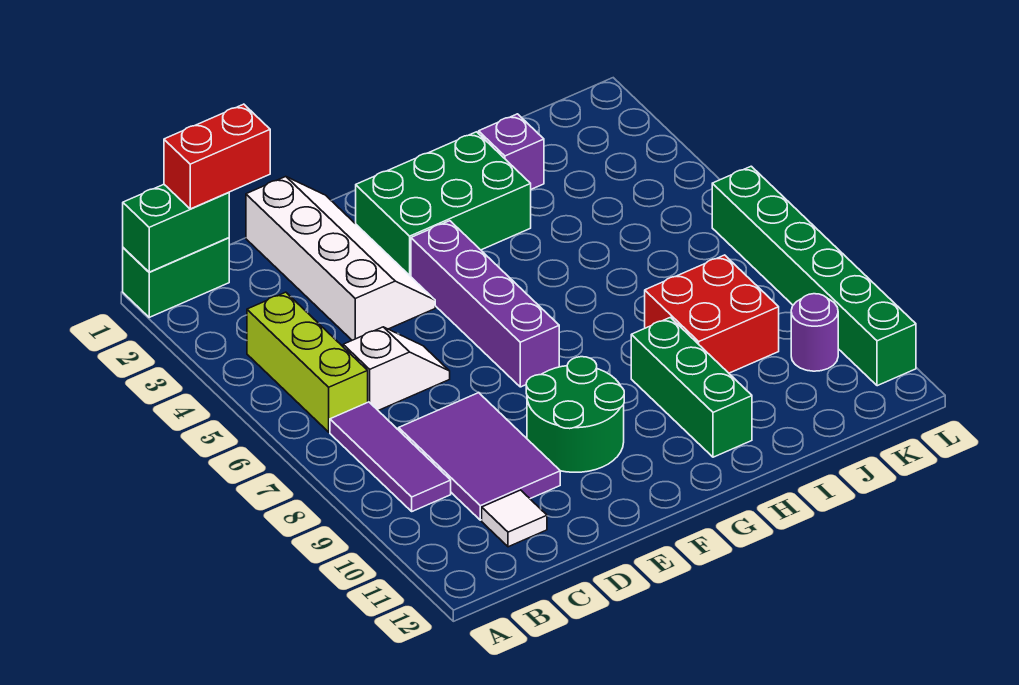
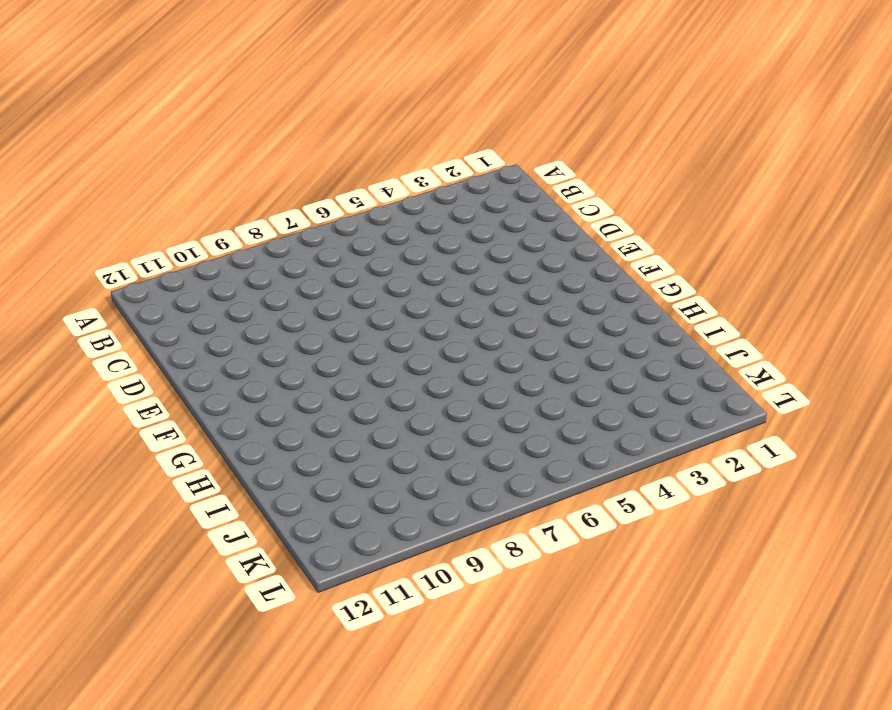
none -> green 1x2 brick [123,238,229,317]
none -> lime 1x3 brick [247,292,368,432]
none -> purple 1x3 tile [330,402,451,511]

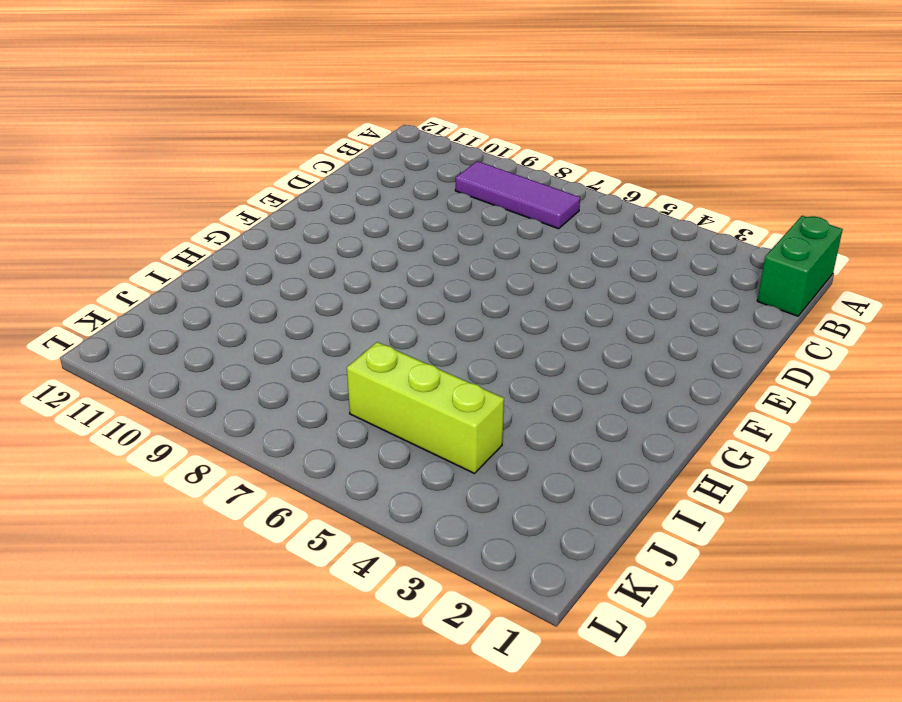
lime 1x3 brick [347,342,504,473] -> lime 1x3 brick moved to [247,292,368,432]
none -> white 1x2 slope [343,327,450,411]
none -> purple 2x3 tile [399,393,560,520]
none -> white 1x1 tile [482,490,547,547]

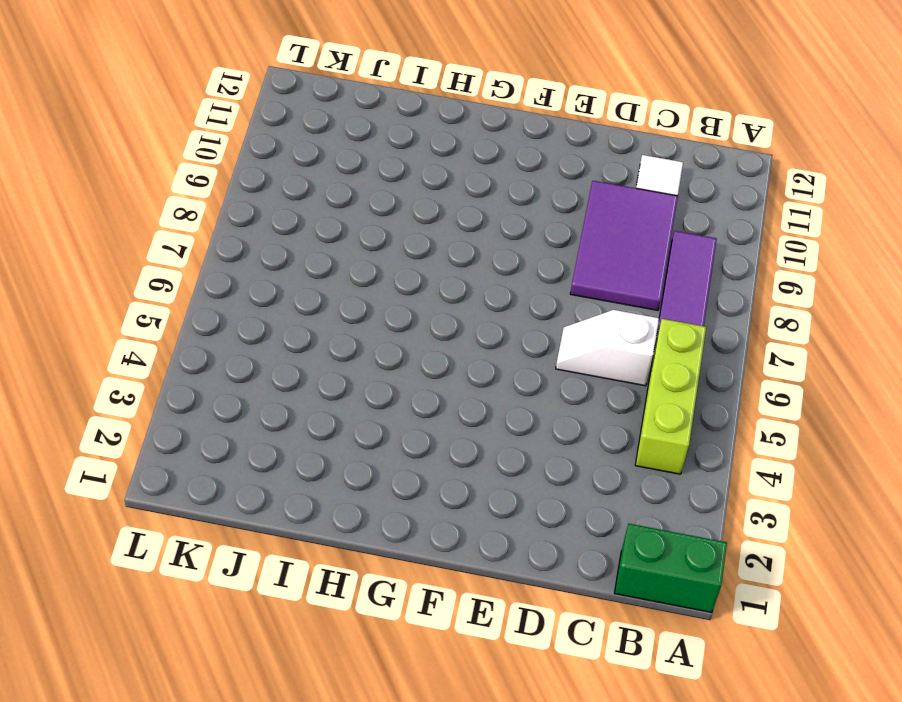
none -> white 2x4 slope [246,177,435,340]
none -> green 2x2 round brick [526,357,624,472]
none -> green 2x3 brick [356,132,531,276]

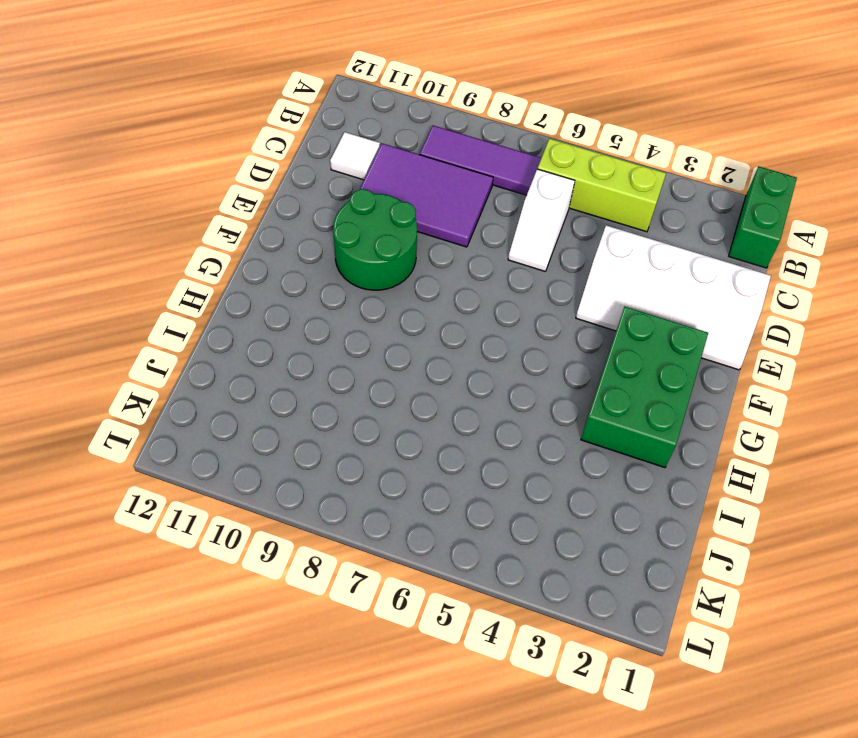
none -> purple 1x4 brick [411,221,559,387]
none -> green 1x3 brick [631,317,752,457]
none -> purple 1x1 brick [479,114,544,189]

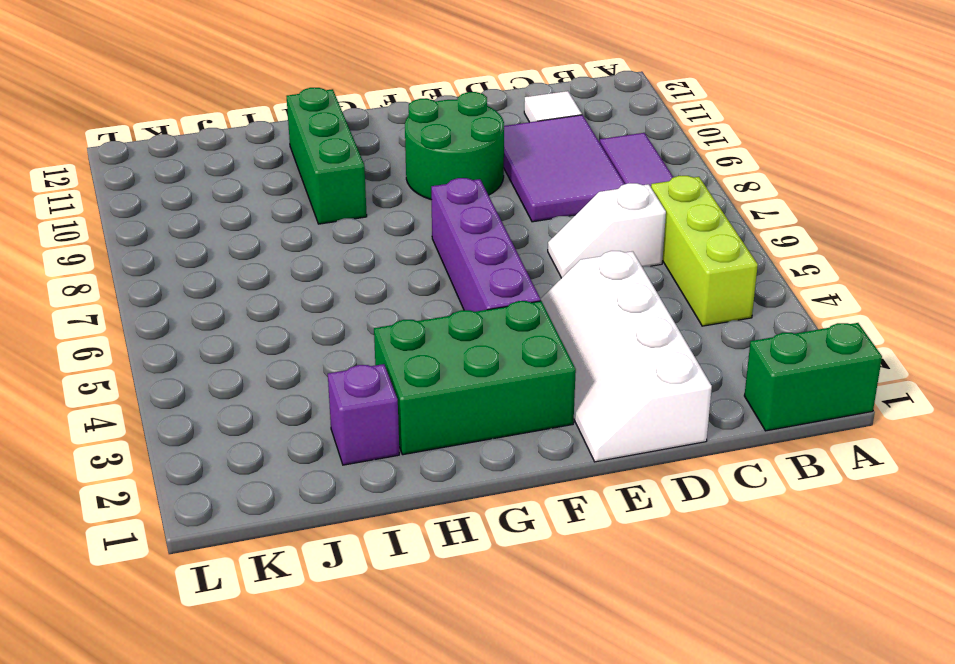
none -> red 2x2 brick [645,255,779,373]
none -> purple 1x1 round brick [791,294,838,371]
none -> green 1x6 brick [712,166,916,386]

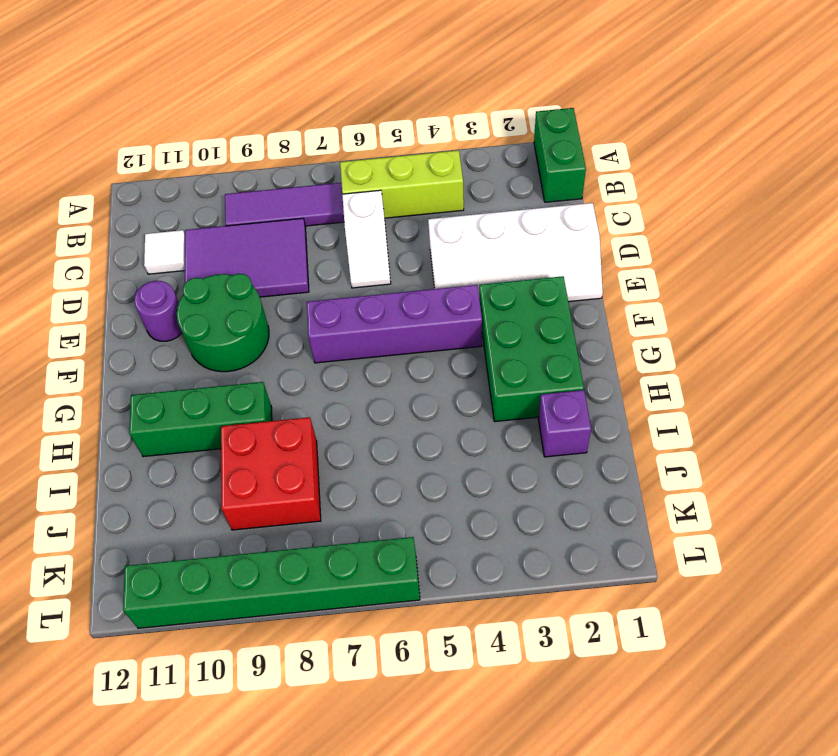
purple 1x1 round brick [134,281,182,341] -> purple 1x1 round brick moved to [791,294,838,371]
none -> green 1x2 brick [123,185,229,272]
none -> red 1x2 brick [164,104,270,209]

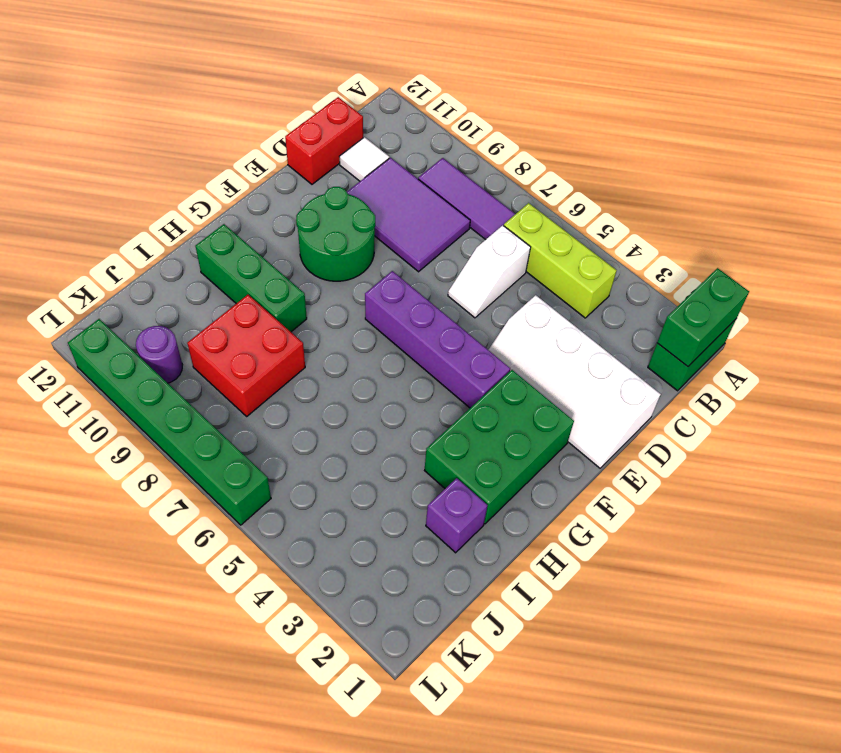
red 1x2 brick [285,97,363,184] -> red 1x2 brick moved to [164,104,270,209]

